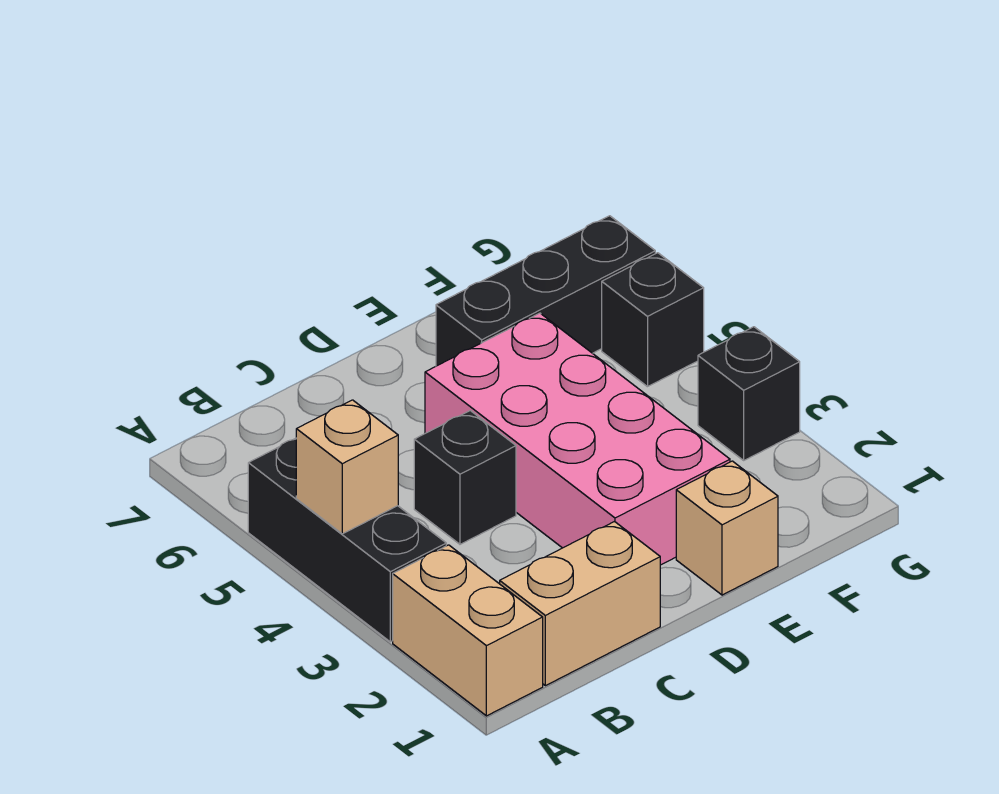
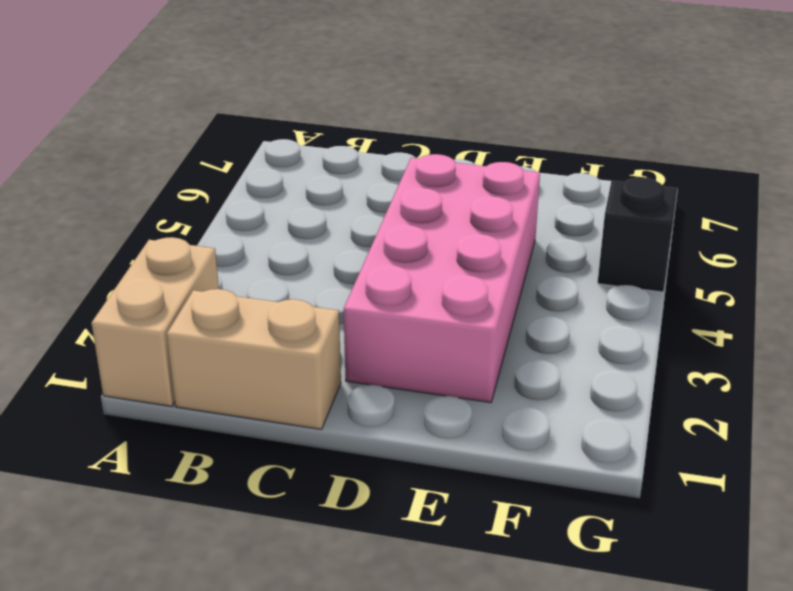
none -> black 1x3 brick [248,438,446,642]
none -> black 1x1 brick [414,411,516,544]

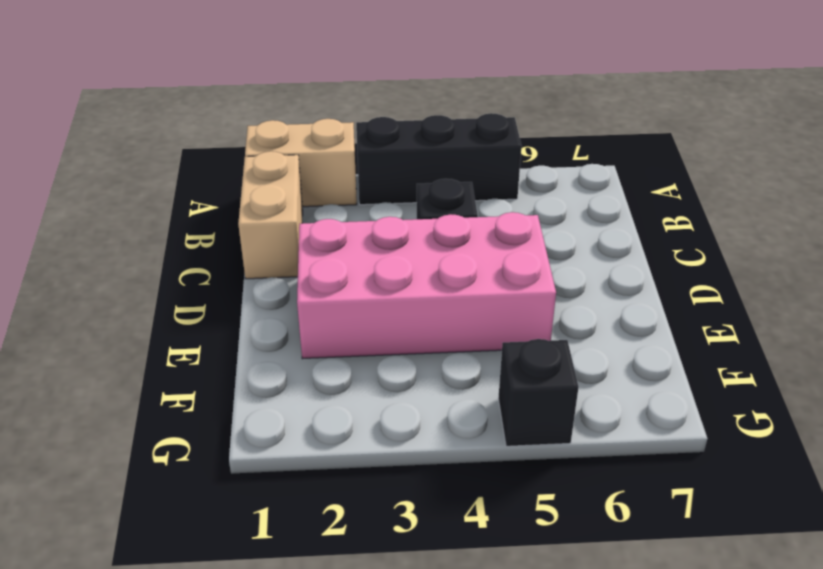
none -> tan 1x1 brick [676,461,778,595]
none -> black 1x3 brick [436,216,655,366]

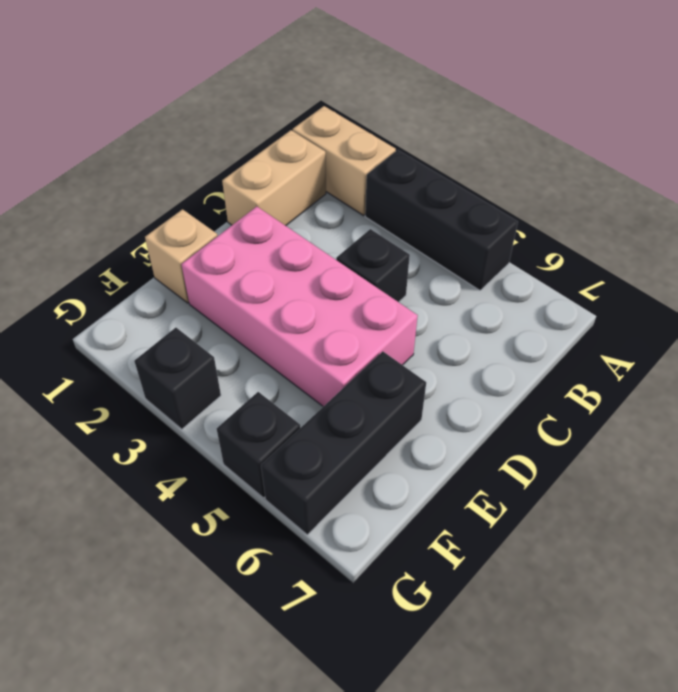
none -> tan 1x1 brick [296,400,398,534]

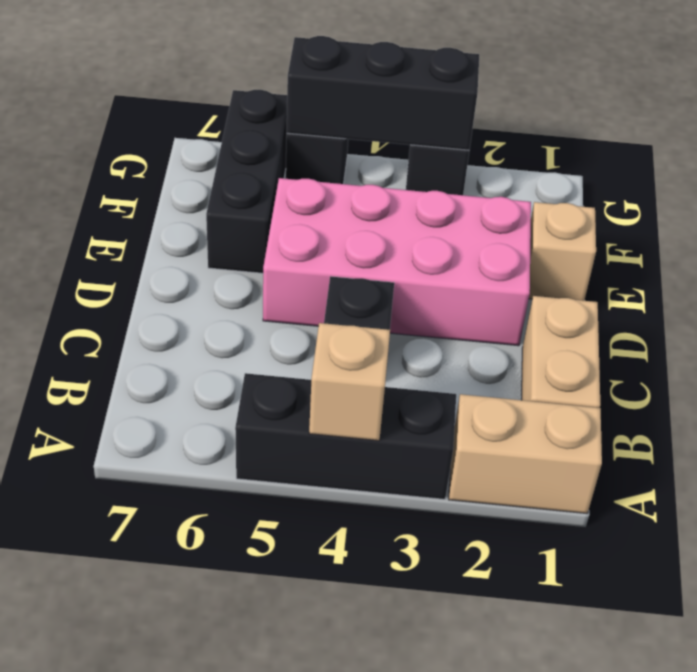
black 1x3 brick [287,36,479,150] -> none

